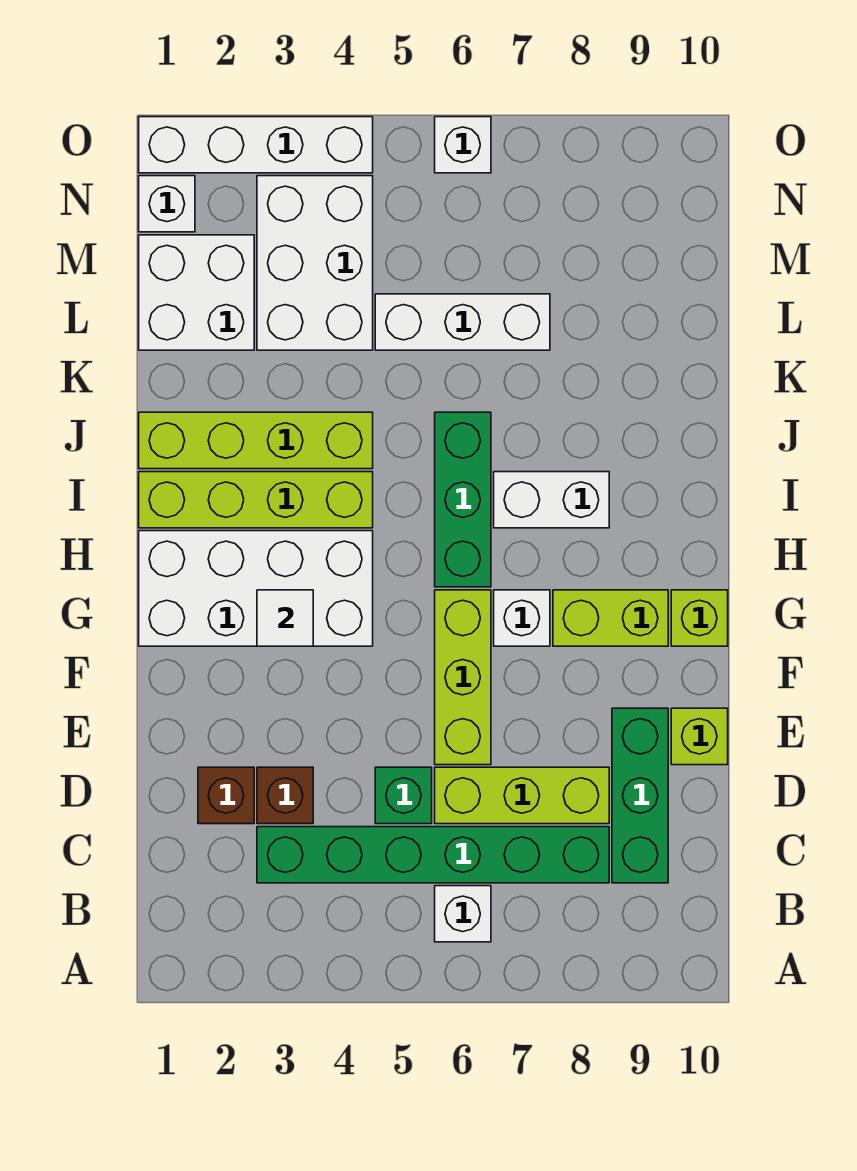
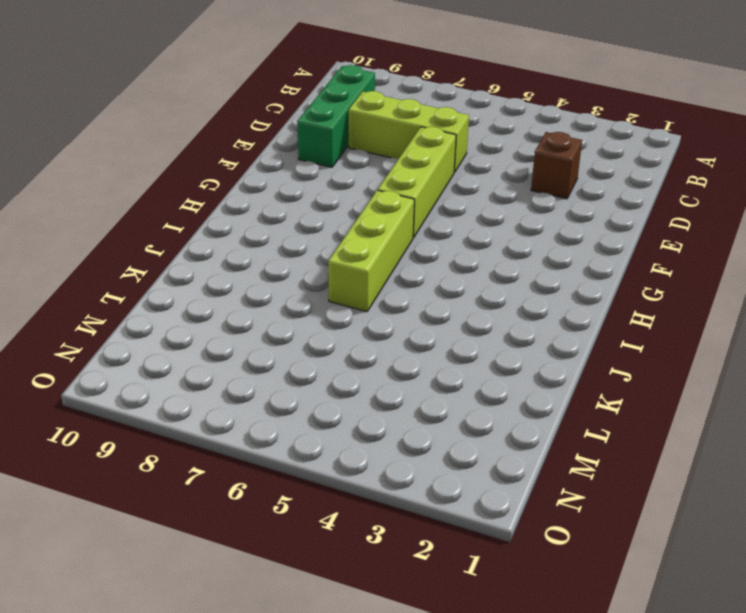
lime 1x3 brick [328,190,414,312] -> green 1x3 brick [435,412,491,587]
none -> white 1x1 brick [435,886,491,942]
none -> green 1x6 brick [257,827,609,883]
none -> brown 1x1 brick [198,767,254,824]

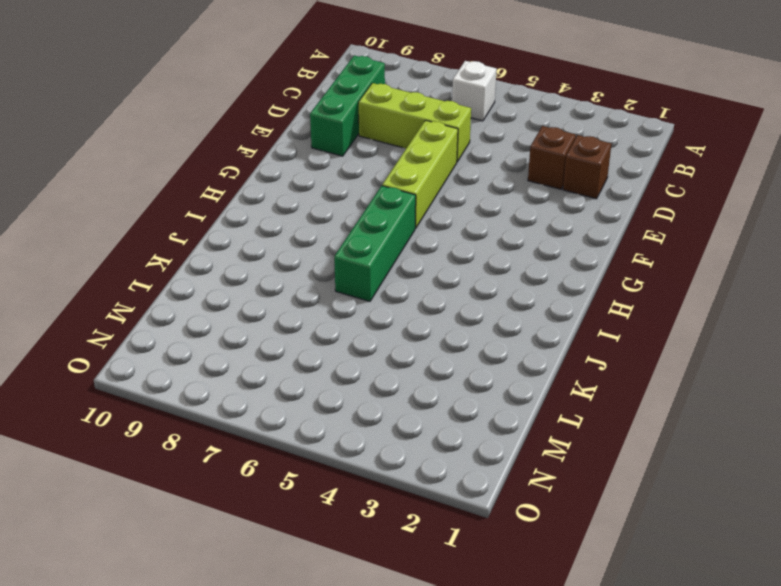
none -> green 1x6 brick [257,827,609,883]
none -> green 1x1 brick [375,767,432,824]
none -> lime 1x1 brick [671,708,728,765]

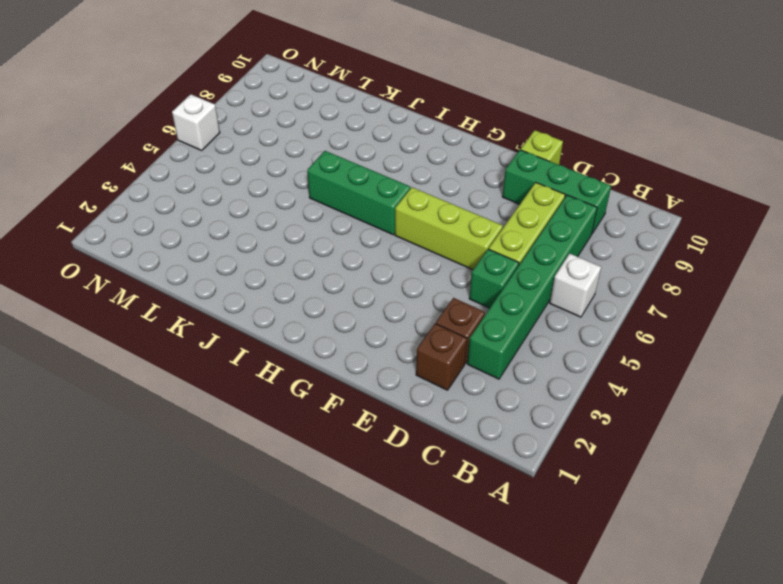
none -> white 2x4 brick [139,531,373,646]
none -> white 1x1 brick [494,590,550,646]
none -> lime 1x2 brick [553,590,668,646]

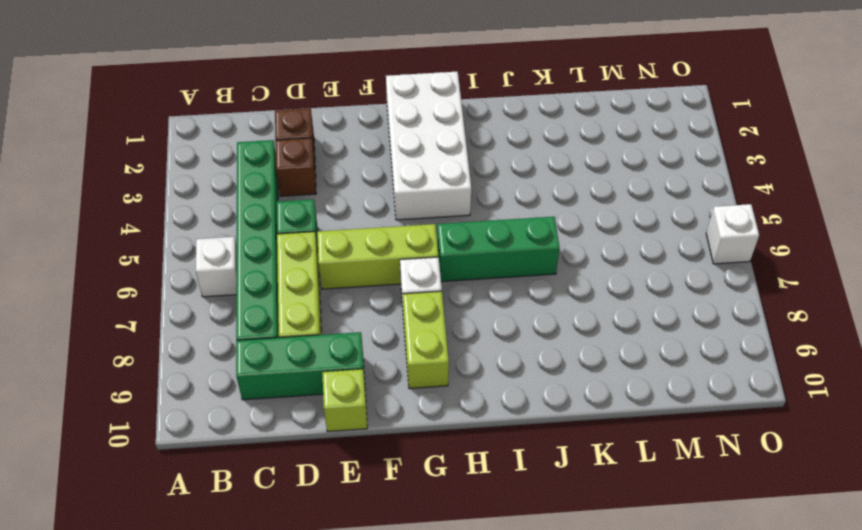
none -> lime 1x1 brick [671,590,728,646]
none -> lime 1x4 brick [139,472,373,528]
none -> white 1x2 brick [494,472,609,528]

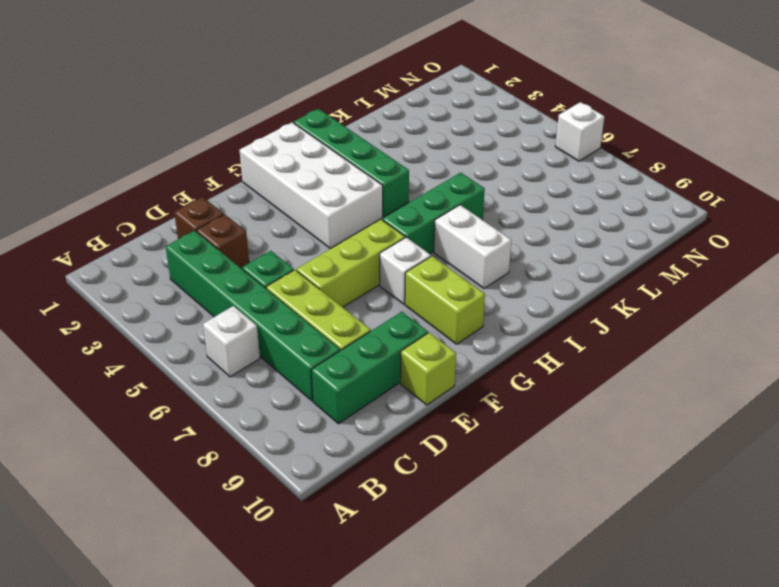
green 1x4 brick [294,109,409,217] -> lime 1x4 brick [139,472,373,528]
none -> lime 1x1 brick [671,590,728,646]
none -> lime 1x4 brick [139,412,373,469]
none -> white 2x2 brick [139,235,254,350]

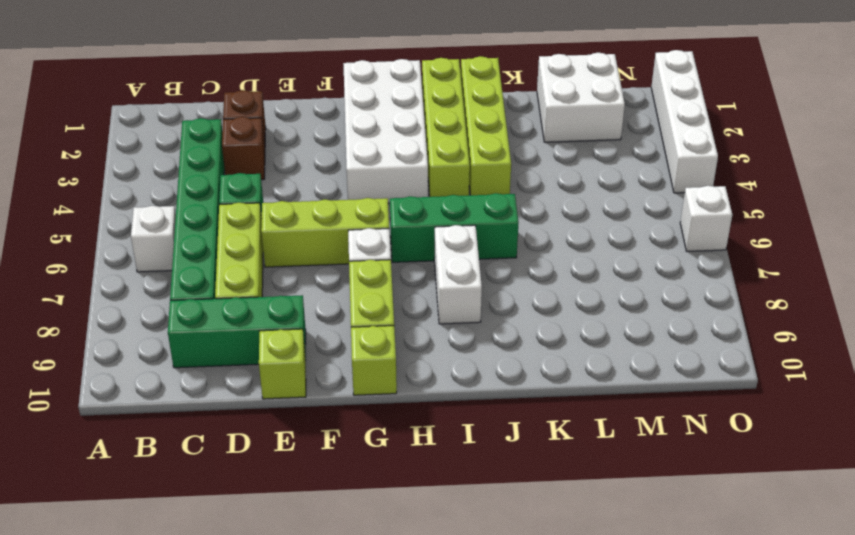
none -> white 2x3 brick [257,176,373,350]
none -> white 1x3 brick [375,294,550,350]
none -> white 1x1 brick [139,176,195,232]

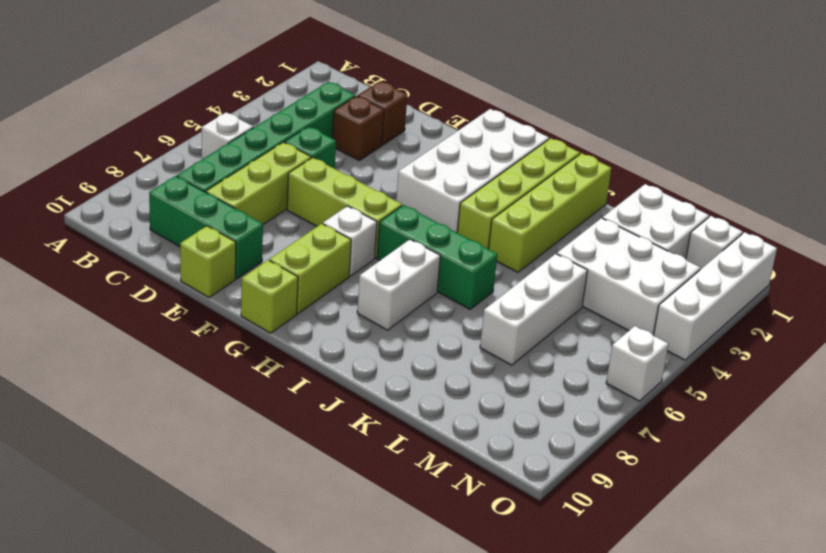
none -> white 1x1 tile [257,590,313,646]

